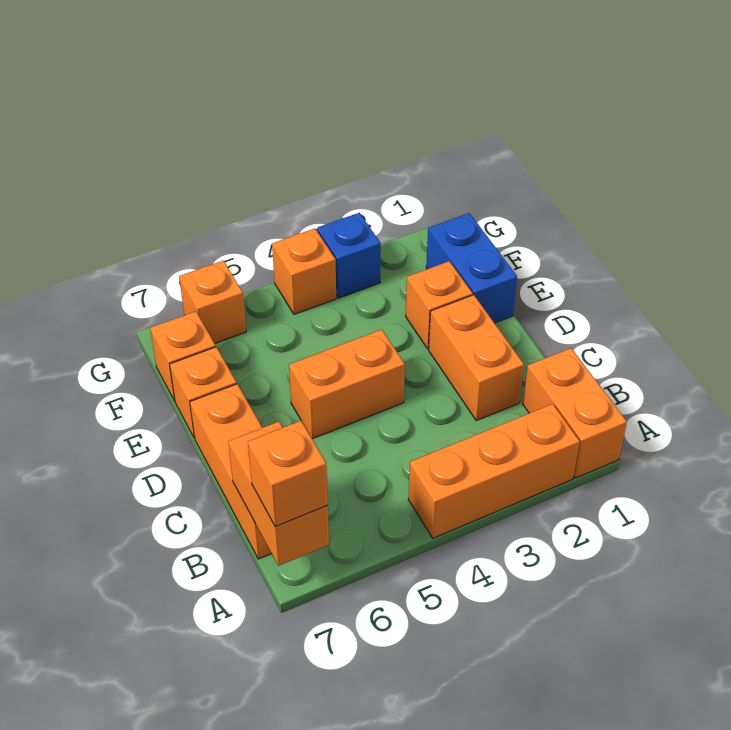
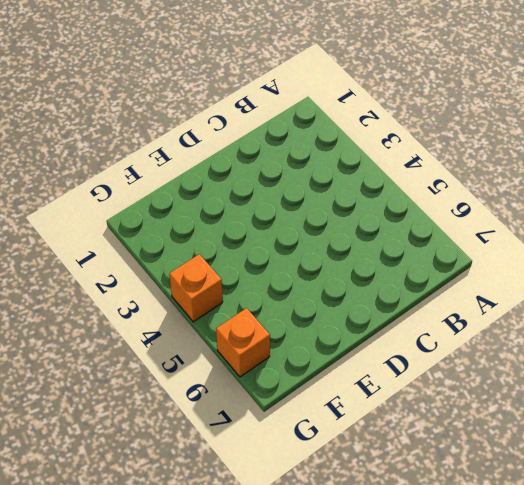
none -> orange 1x2 brick [523,348,627,478]
none -> orange 1x3 brick [408,404,580,538]
none -> orange 1x3 brick [190,384,271,559]

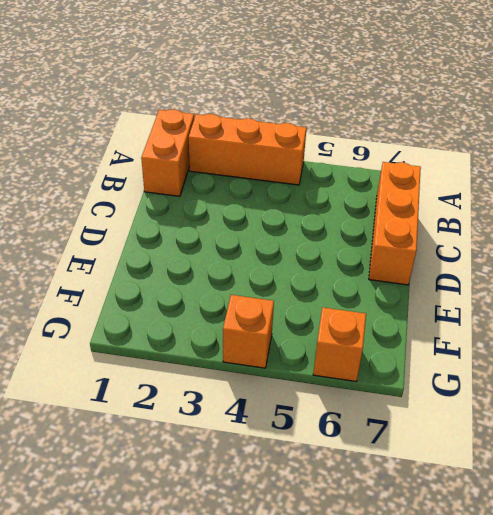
none -> orange 1x2 brick [429,295,524,420]
none -> orange 1x2 brick [289,329,405,439]
none -> blue 1x2 brick [426,213,517,323]

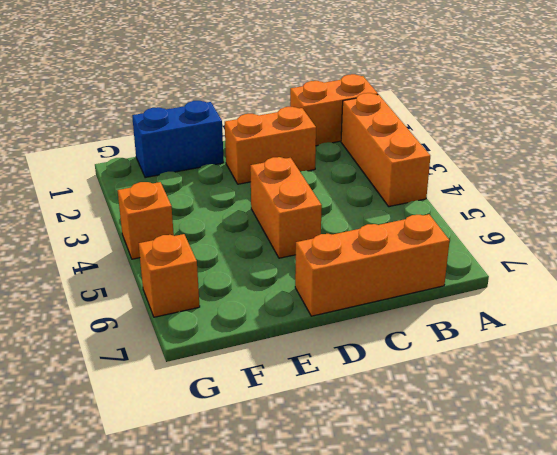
none -> orange 1x1 brick [406,261,473,349]
none -> orange 1x1 brick [170,347,237,438]
none -> orange 1x1 brick [150,311,216,401]

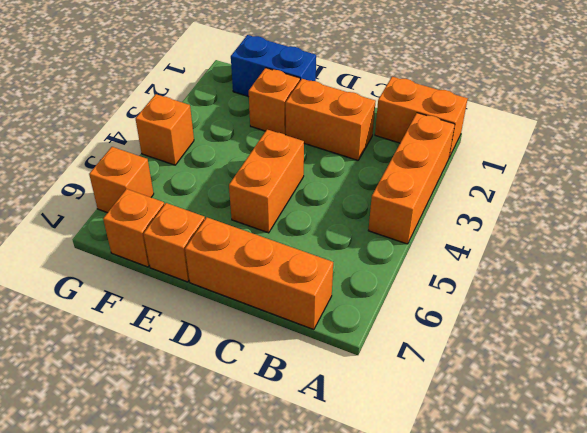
none -> blue 1x1 brick [317,213,381,298]
none -> orange 1x2 brick [228,422,329,566]
none -> orange 1x1 brick [248,421,328,527]

